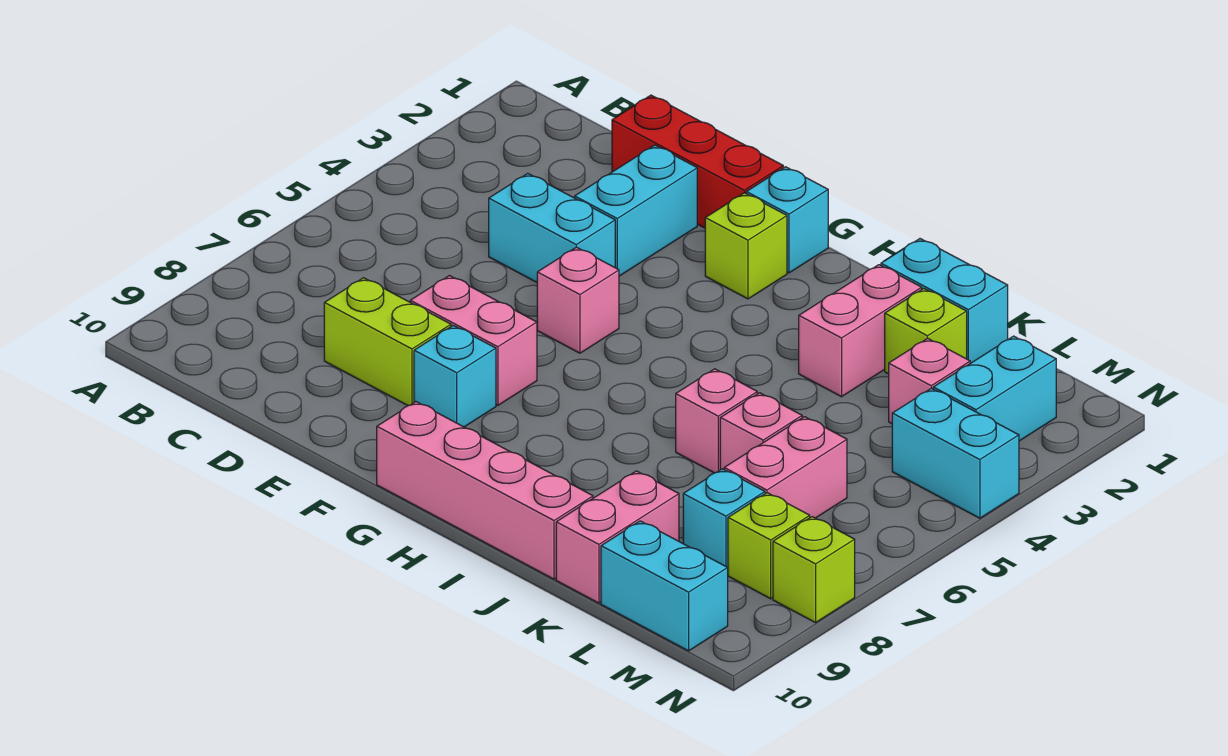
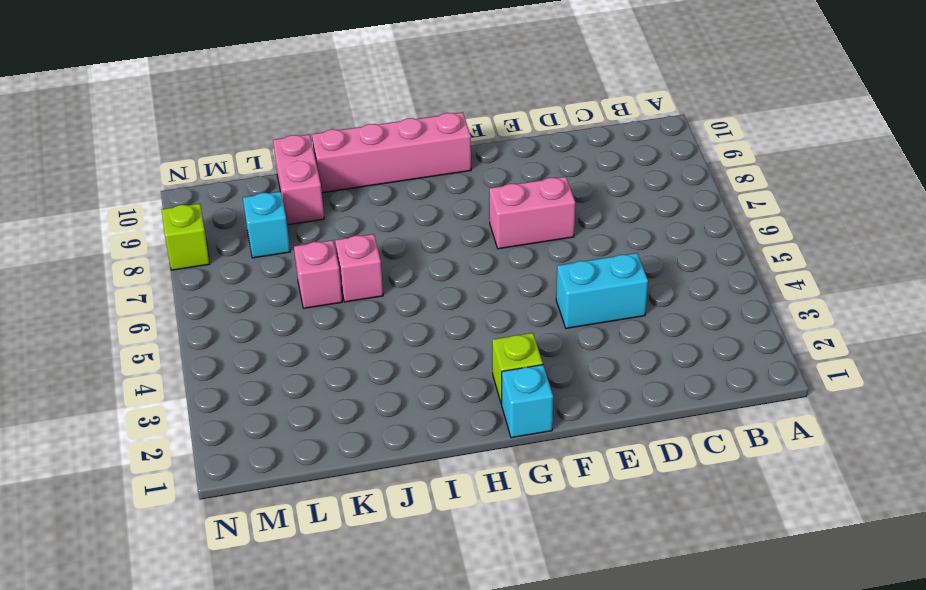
none -> red 1x3 brick [612,95,783,228]
none -> lime 1x2 brick [324,278,451,406]
none -> cyan 1x2 brick [575,145,697,276]

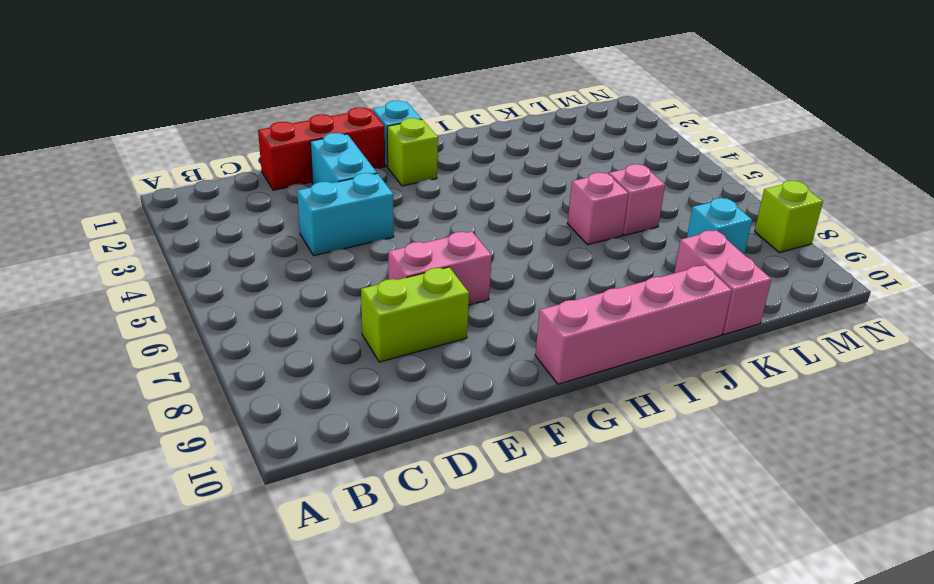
none -> pink 1x1 brick [537,247,619,353]
none -> cyan 1x1 brick [414,326,496,427]
none -> cyan 1x2 brick [881,239,1008,363]

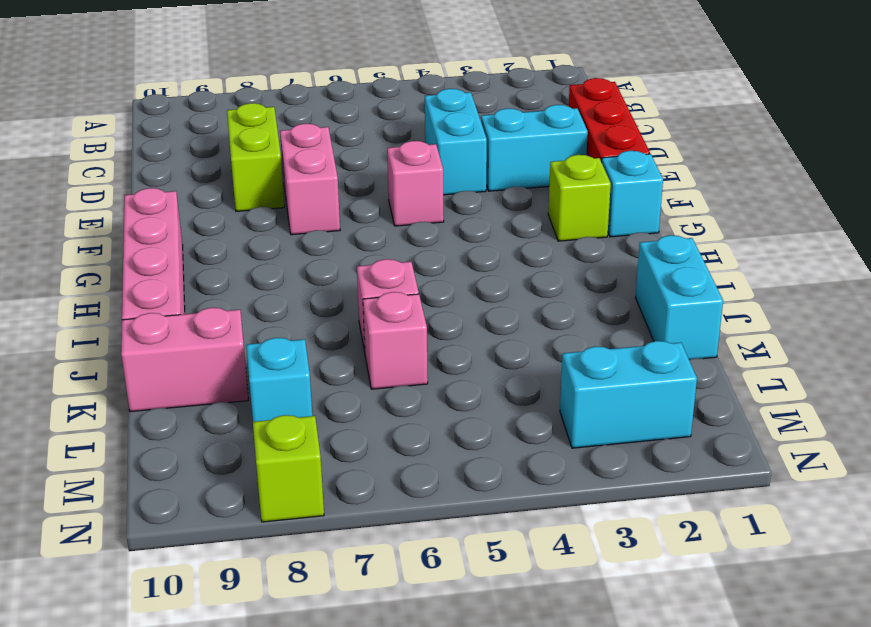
none -> cyan 1x1 brick [414,326,496,427]
none -> pink 1x2 brick [799,265,922,397]
none -> lime 1x1 brick [885,289,967,374]

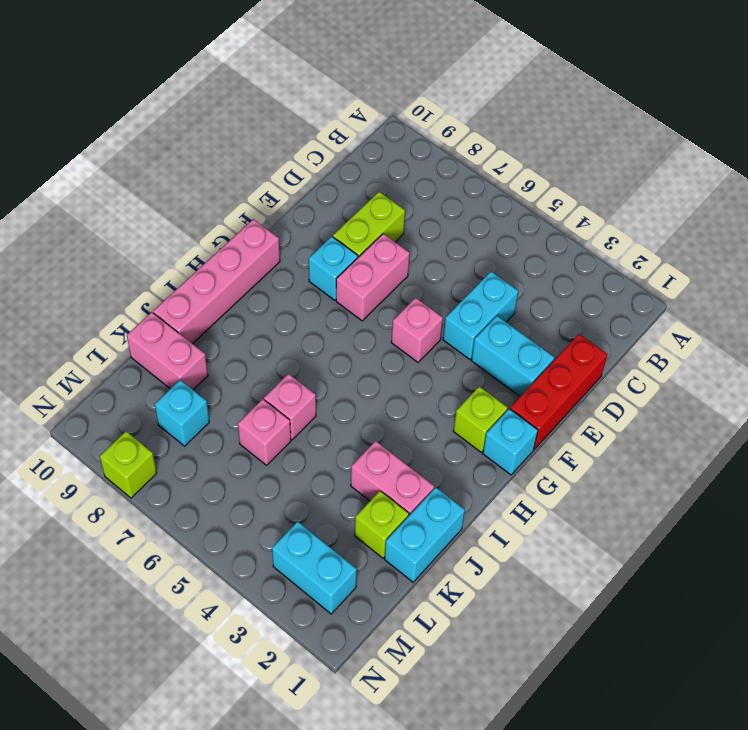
none -> pink 1x1 brick [889,338,970,423]
none -> pink 1x2 brick [724,417,847,518]
none -> cyan 1x2 brick [601,521,728,651]

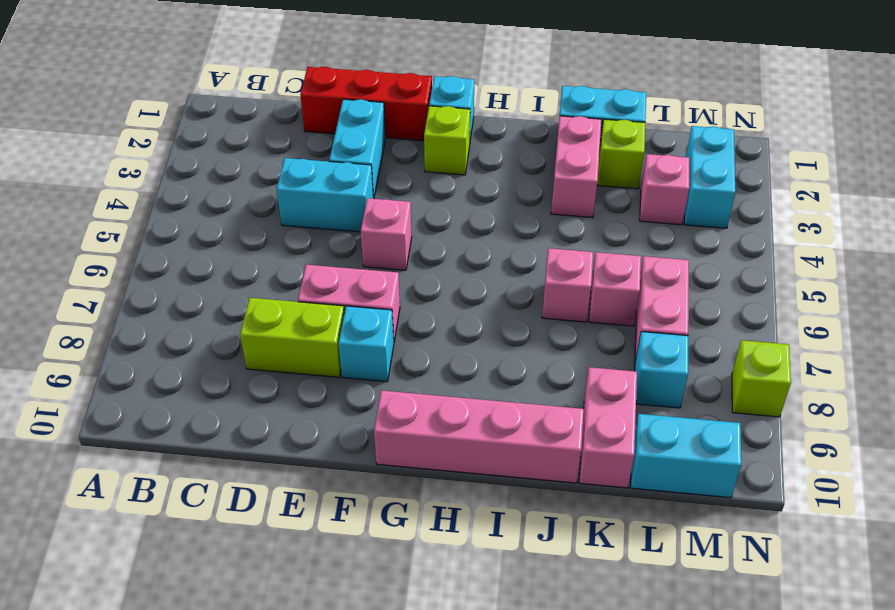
none -> cyan 1x2 brick [892,388,1019,518]
none -> lime 1x1 brick [728,493,810,599]

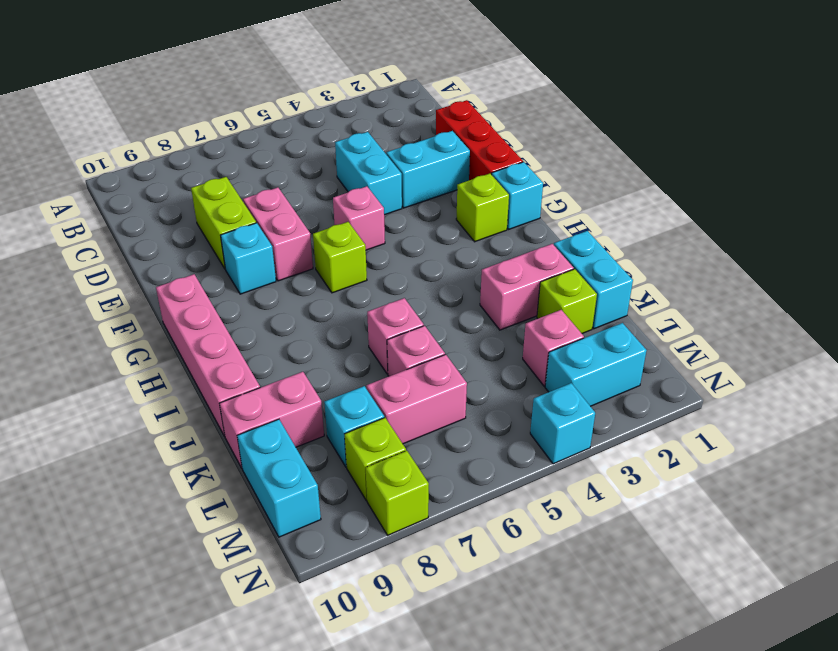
lime 1x1 brick [313,222,367,293] -> none
cyan 1x1 brick [530,383,595,464] -> cyan 1x2 brick [892,388,1019,518]

